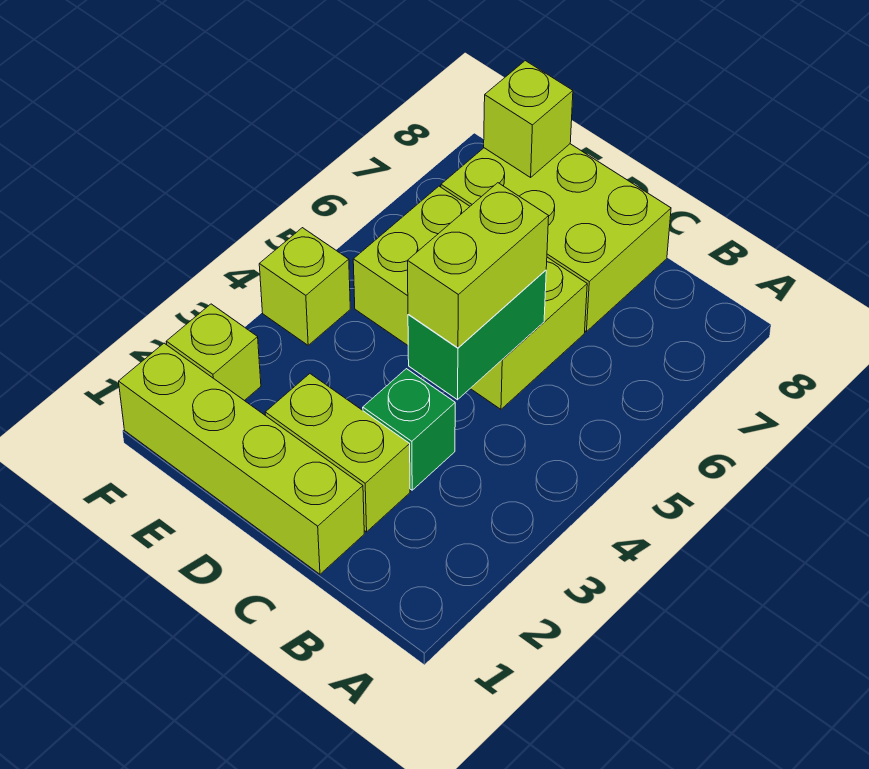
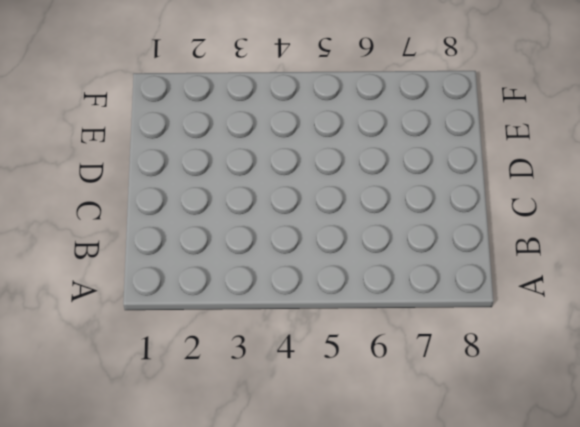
none -> lime 1x4 brick [119,343,364,574]
none -> lime 1x2 brick [265,374,410,532]

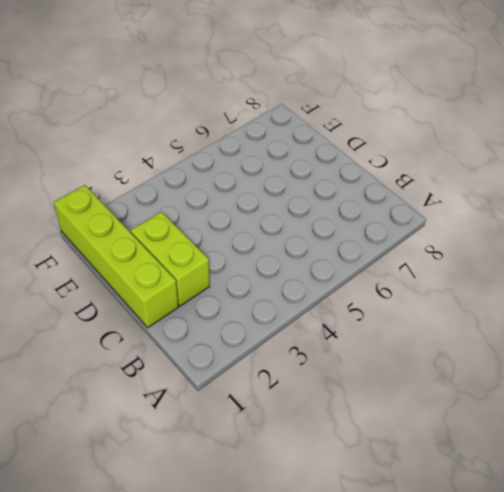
none -> green 1x1 brick [363,369,455,490]
none -> lime 2x3 brick [353,186,587,409]

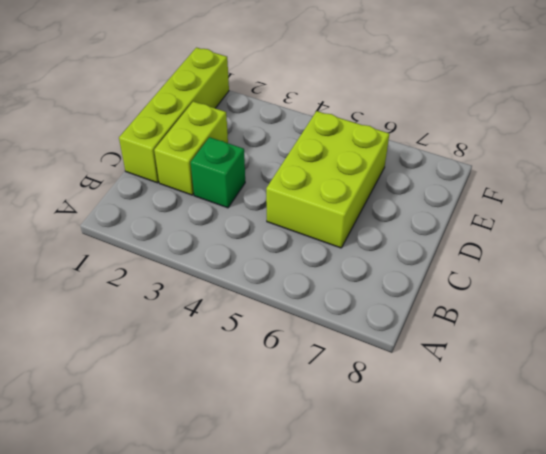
none -> lime 2x3 brick [441,144,671,332]
none -> lime 1x1 brick [166,304,261,401]

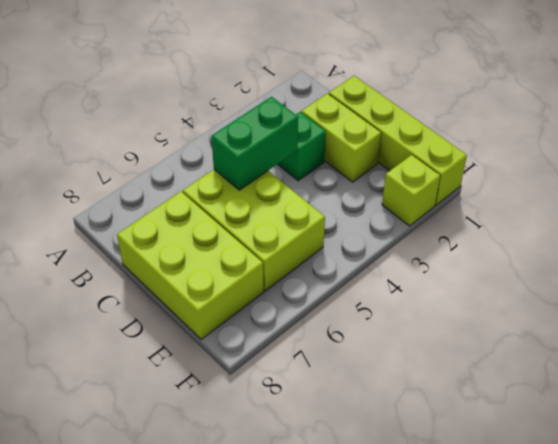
none -> lime 1x1 brick [259,228,350,345]
none -> lime 1x1 brick [484,61,573,177]

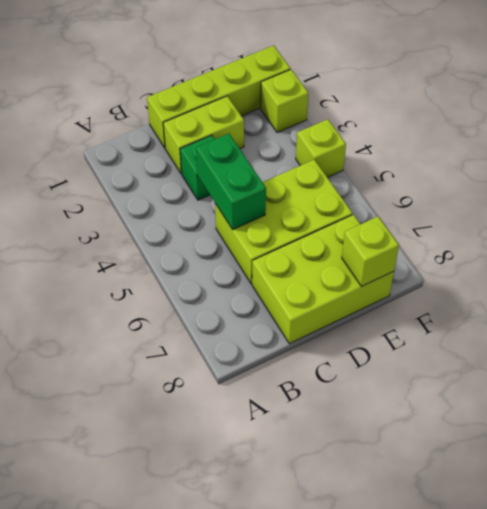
none -> lime 1x2 brick [408,183,549,348]

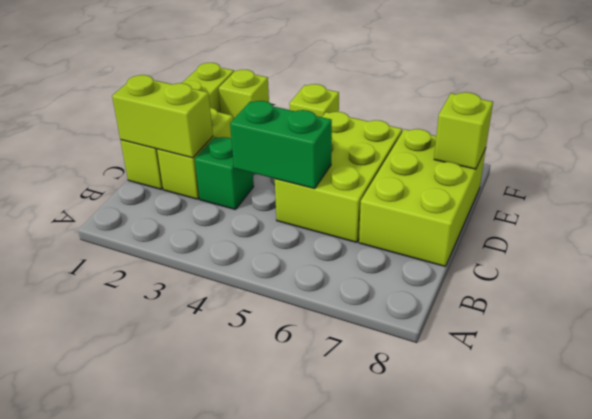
lime 1x2 brick [112,75,213,158] -> lime 1x2 brick moved to [408,183,549,348]

